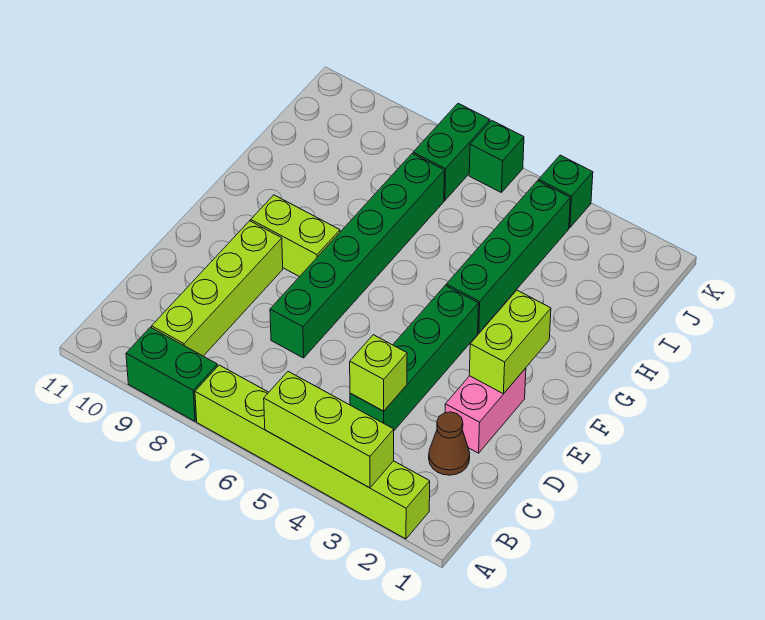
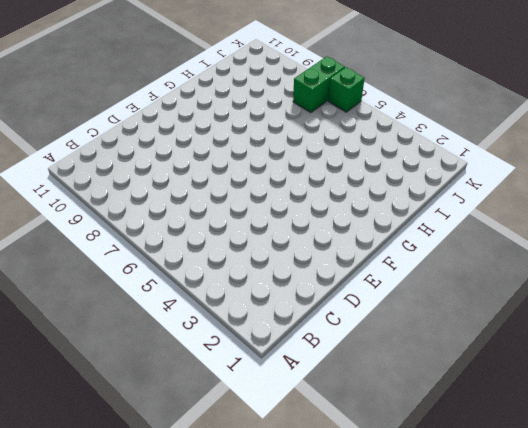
none -> lime 1x6 brick [195,365,430,539]
none -> green 1x2 brick [126,327,218,421]
none -> lime 1x4 brick [152,221,283,356]

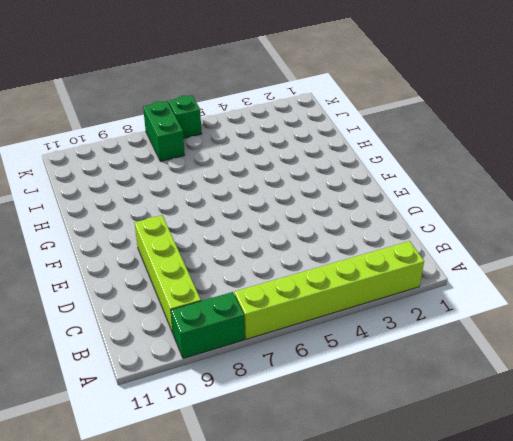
none -> brown 1x1 cone [429,412,470,475]
none -> green 1x4 brick [350,285,479,430]
none -> pink 1x2 brick [445,368,526,453]

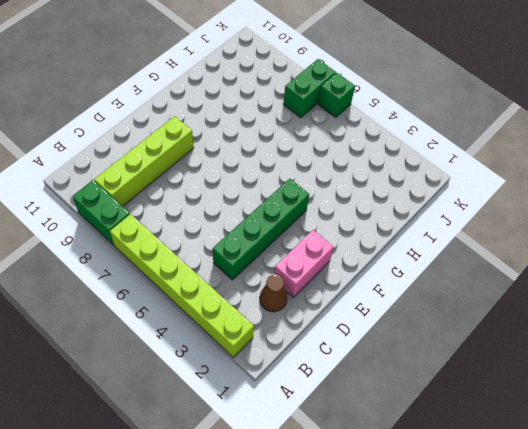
none -> green 1x6 brick [270,154,444,358]
none -> lime 1x2 brick [251,195,340,277]
none -> green 1x4 brick [446,181,570,333]

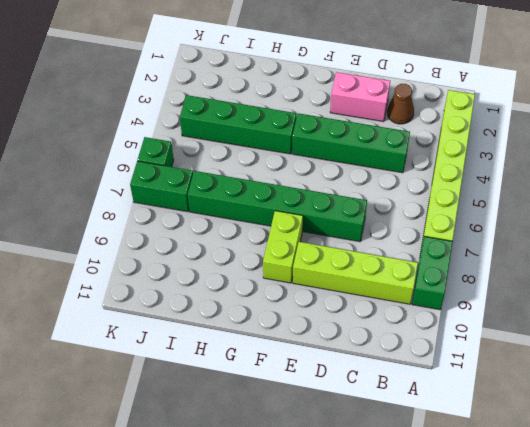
none -> green 1x1 brick [539,155,593,228]
none -> lime 1x3 brick [264,371,394,488]
none -> lime 1x1 brick [350,335,407,411]

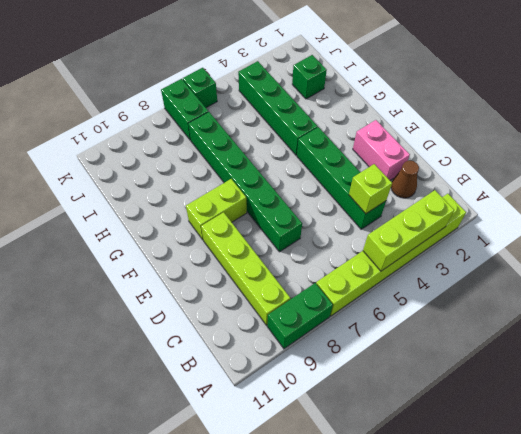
green 1x1 brick [292,55,327,99] -> green 1x1 brick moved to [539,155,593,228]
none -> lime 1x2 brick [469,290,551,394]

